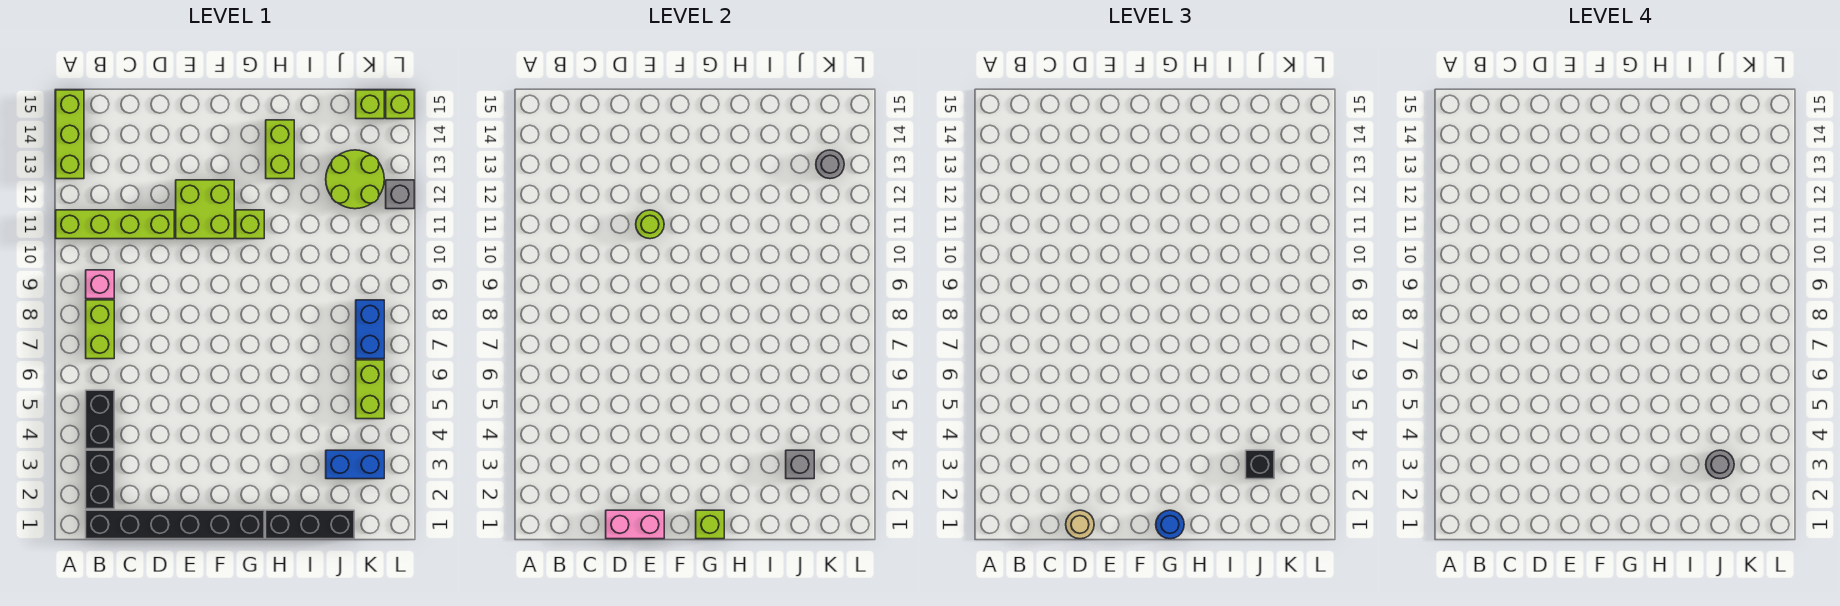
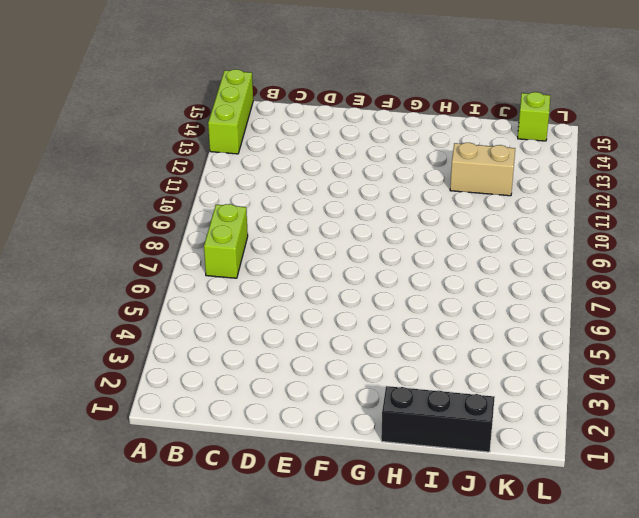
tan 1x2 brick [450,143,515,196] -> lime 2x2 round brick [326,150,384,209]
none -> lime 1x4 brick [56,210,174,239]
none -> black 1x6 brick [86,510,264,539]
none -> black 1x2 brick [86,450,114,509]

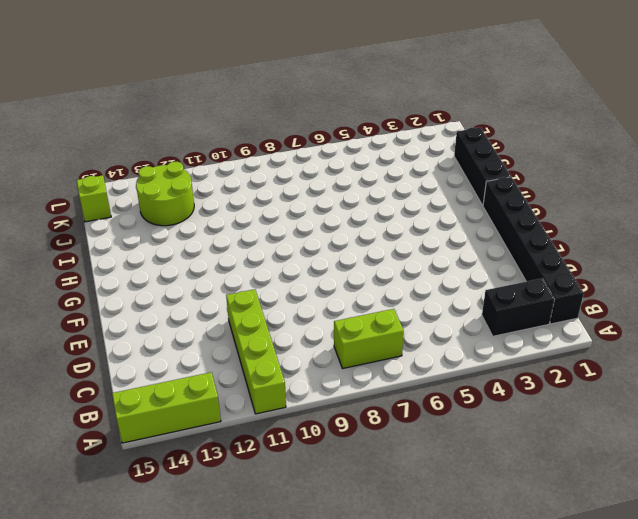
none -> black 1x2 brick [86,390,114,449]
none -> pink 1x1 brick [86,270,114,299]
none -> lime 2x2 brick [176,180,234,239]

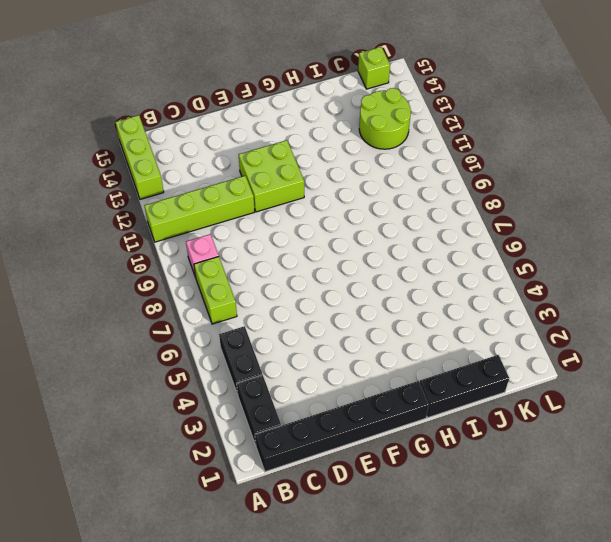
none -> lime 1x1 brick [236,210,264,239]
none -> lime 1x2 brick [266,120,294,179]
none -> blue 1x2 brick [326,450,384,479]

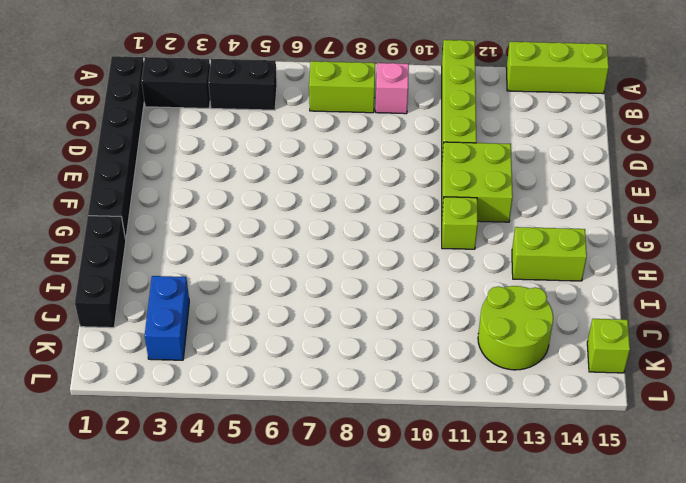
none -> lime 1x2 brick [356,360,384,419]
none -> blue 1x2 brick [356,300,384,359]
none -> grey 1x1 brick [386,180,414,209]

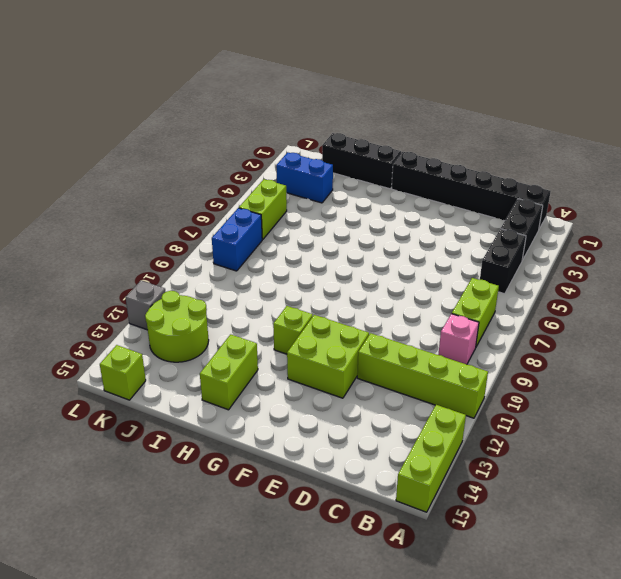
none -> lime 1x1 brick [386,90,414,119]
none -> pink 1x2 brick [606,510,664,539]
none -> lime 1x1 round brick [636,210,664,239]

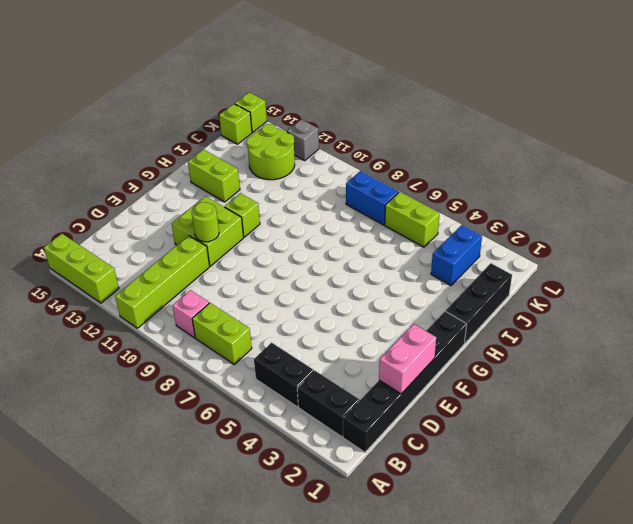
none -> lime 1x1 brick [696,510,724,539]
none -> grey 1x1 brick [786,450,814,479]
none -> grey 1x1 round brick [816,150,844,179]

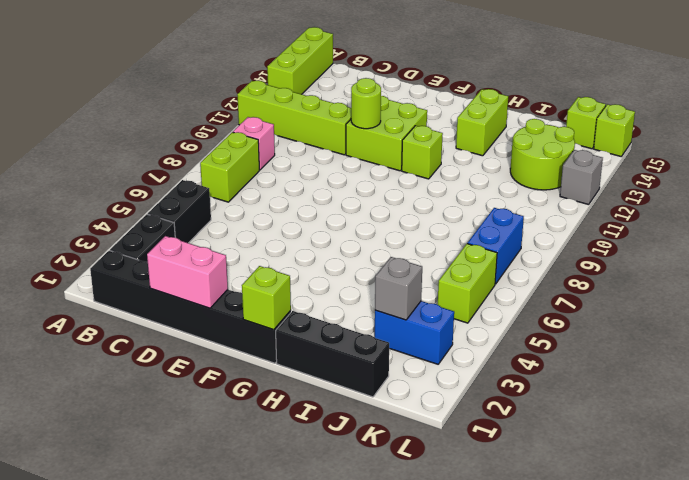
none -> grey 1x1 round brick [816,150,844,179]
none -> tan 1x1 round brick [1066,510,1094,539]
none -> blue 1x1 round brick [1156,510,1184,539]

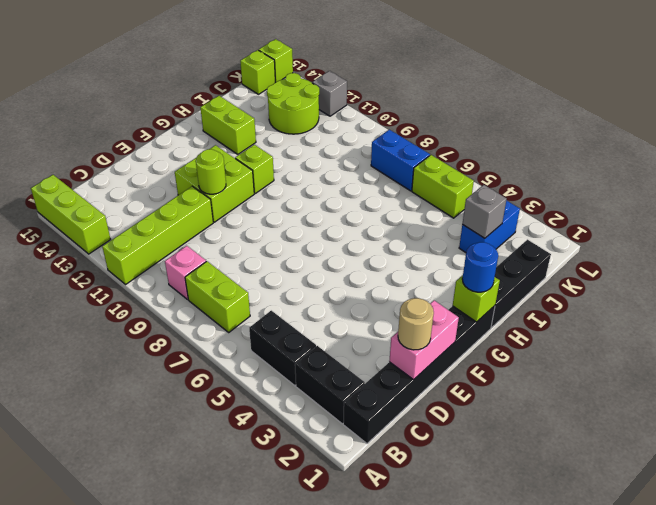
none -> grey 1x1 round brick [816,150,844,179]
none -> black 1x1 brick [1246,450,1274,479]
none -> grey 1x1 round brick [1706,450,1734,479]

